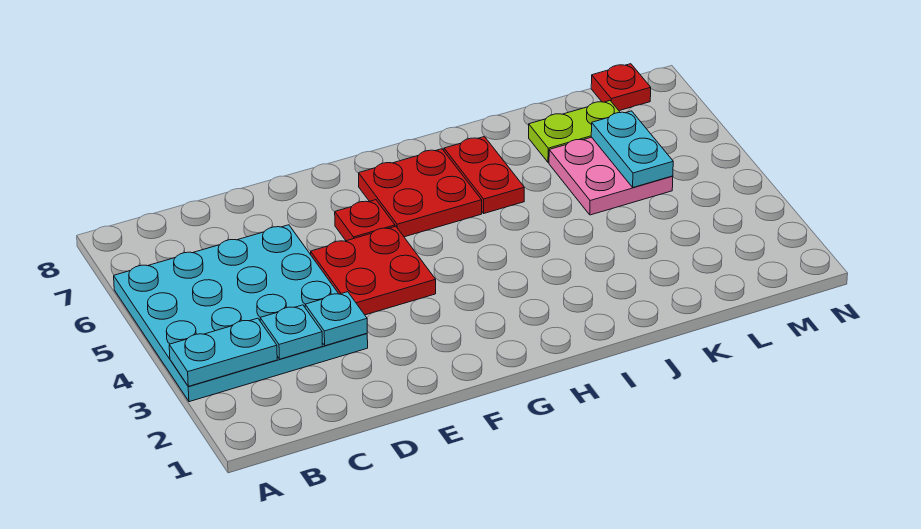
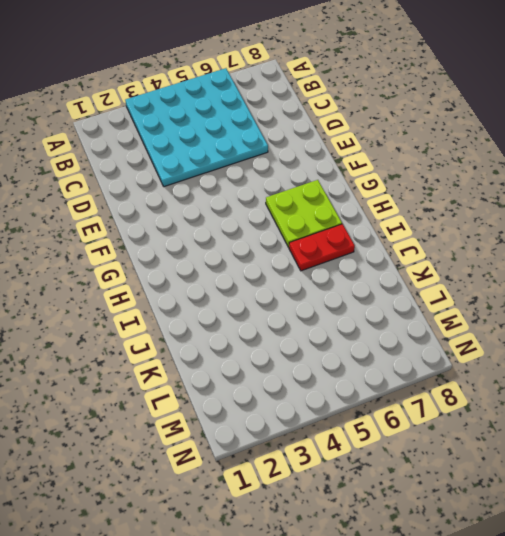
lime 2x2 plate [266,180,342,247] -> red 2x2 plate [359,149,482,237]
none -> red 2x2 plate [311,226,436,315]
none -> red 1x1 plate [335,200,395,241]
none -> pink 2x2 plate [549,137,673,215]

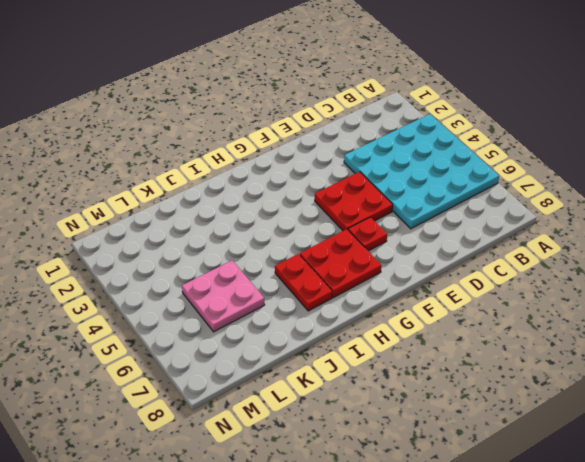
none -> lime 1x2 plate [529,101,620,163]
none -> red 1x1 plate [591,64,651,111]
none -> cyan 1x2 plate [169,318,277,386]

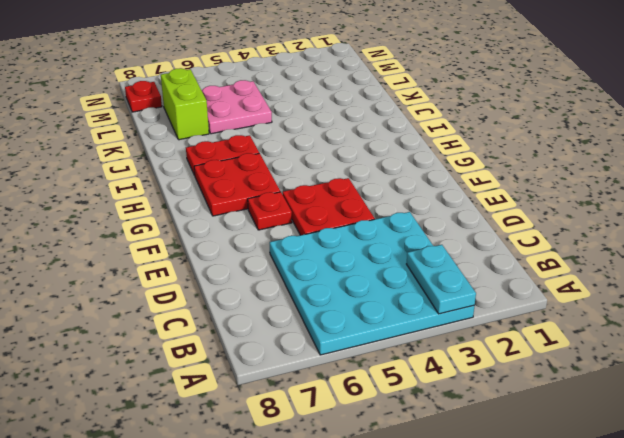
lime 1x2 brick [161,68,209,140] -> lime 1x2 plate [529,101,620,163]
none -> cyan 1x1 plate [260,305,322,359]
none -> cyan 1x1 plate [305,292,367,346]
none -> cyan 1x2 plate [591,111,673,187]

